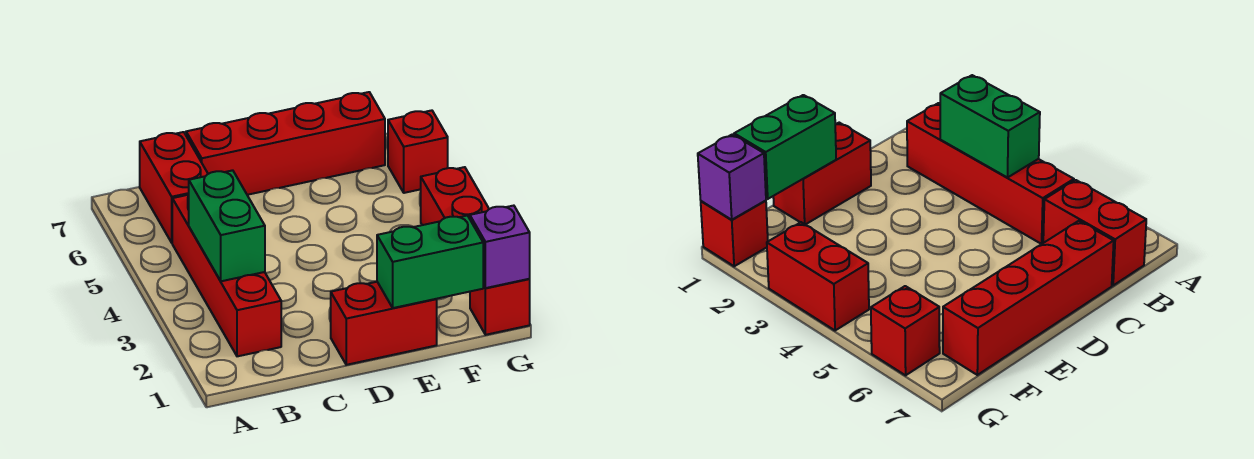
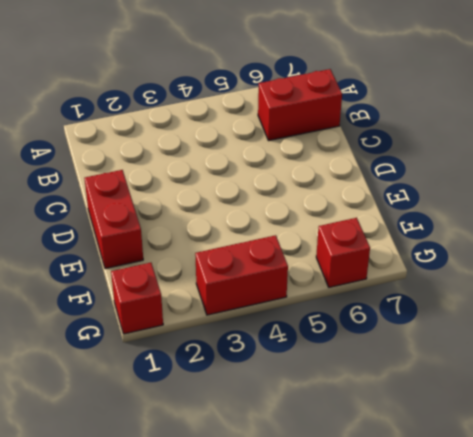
none -> red 1x4 brick [172,195,281,356]
none -> red 1x4 brick [186,92,385,195]

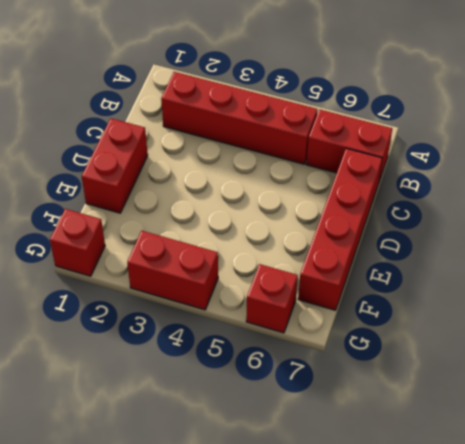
none -> green 1x2 brick [189,170,265,281]
none -> green 1x2 brick [377,216,483,308]

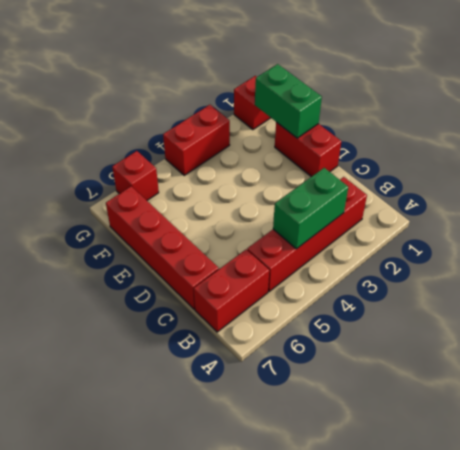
none -> purple 1x1 brick [470,206,530,288]

